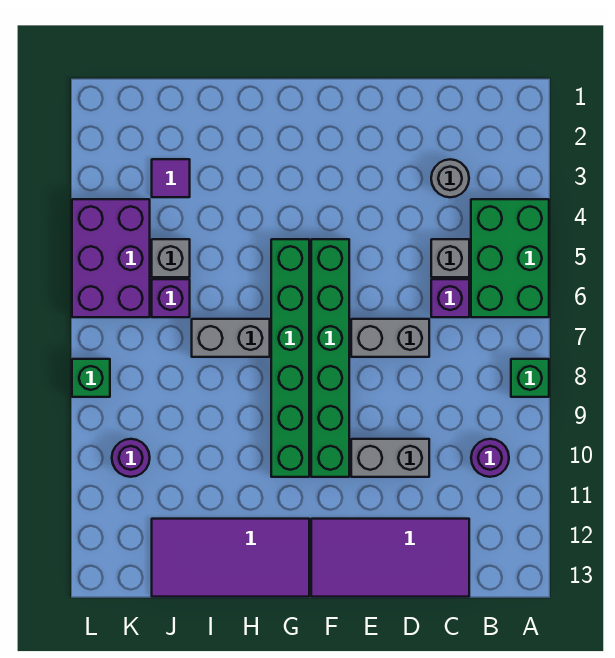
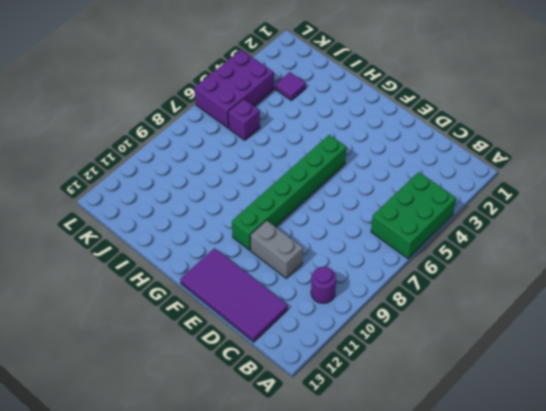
none -> green 1x1 brick [511,359,549,397]
none -> grey 1x1 round brick [431,159,469,197]
none -> grey 1x1 brick [431,239,469,277]

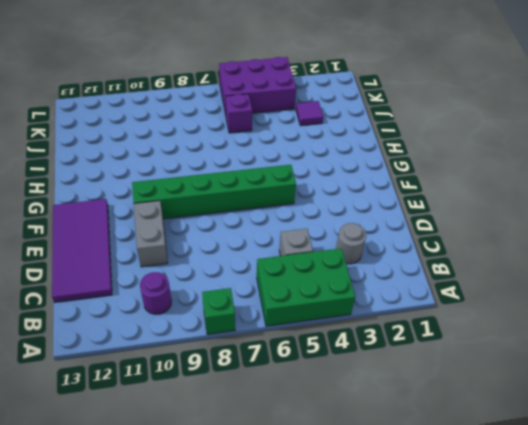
none -> purple 1x1 brick [431,279,469,317]
none -> grey 1x2 brick [351,319,429,357]
none -> green 1x6 brick [271,239,309,477]

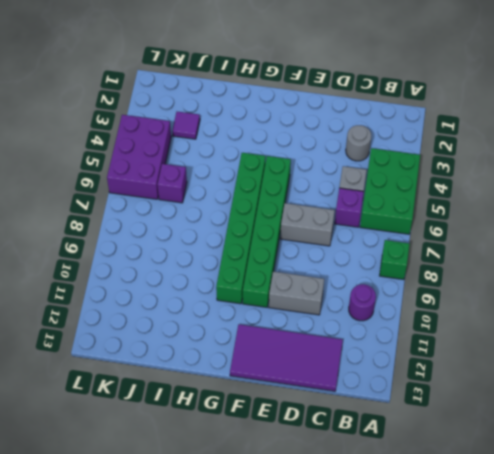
none -> purple 2x4 tile [152,519,309,597]
none -> grey 1x2 brick [192,319,270,357]
none -> grey 1x1 brick [152,239,190,277]

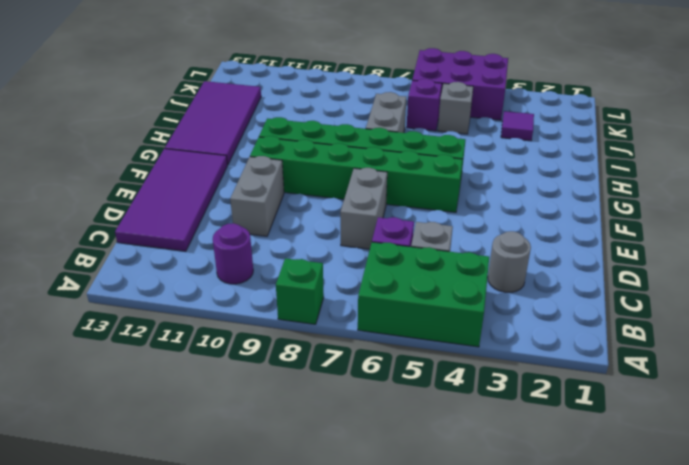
none -> purple 1x1 round brick [112,439,150,477]
none -> green 1x1 brick [72,359,110,397]

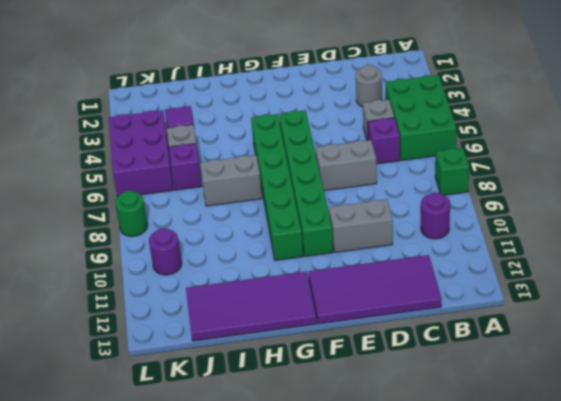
green 1x1 round brick [115,191,148,236] -> green 1x1 brick [72,359,110,397]

